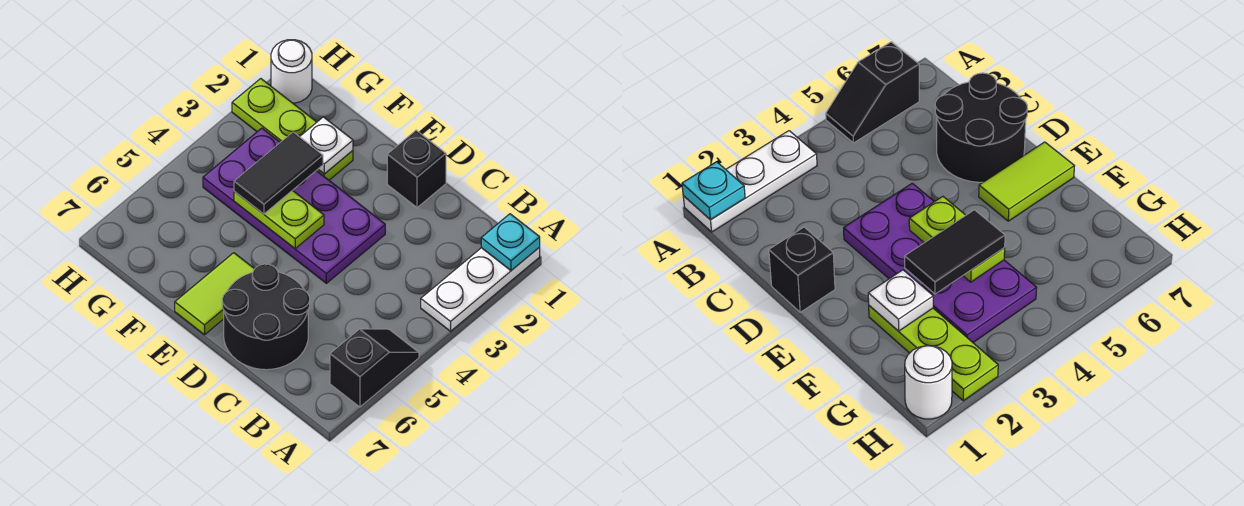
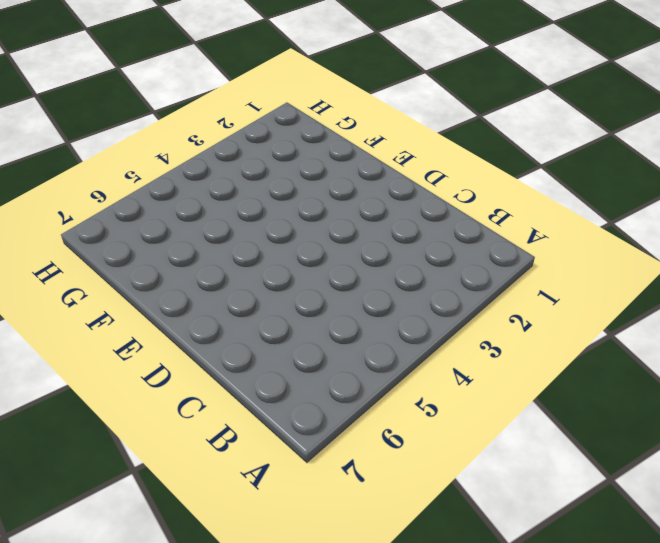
none -> white 1x3 plate [421,247,540,331]
none -> black 1x2 slope [330,329,419,407]
none -> black 2x2 round brick [222,264,310,370]

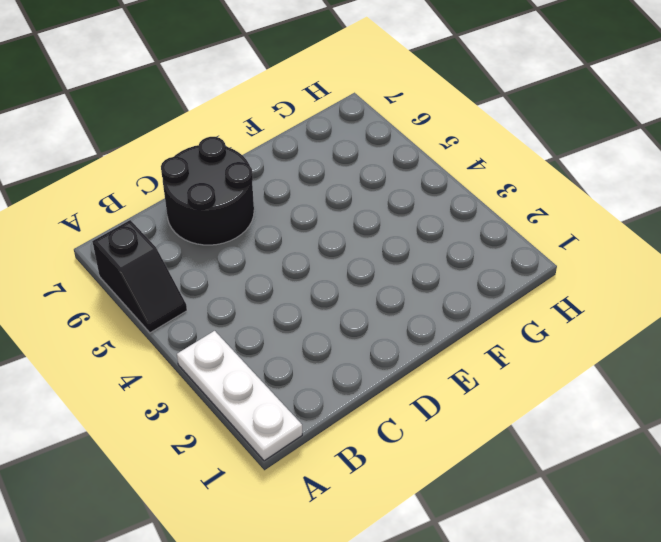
none -> black 1x1 brick [387,130,446,208]
none -> purple 2x4 plate [203,128,385,283]
none -> lime 1x2 tile [175,253,254,335]

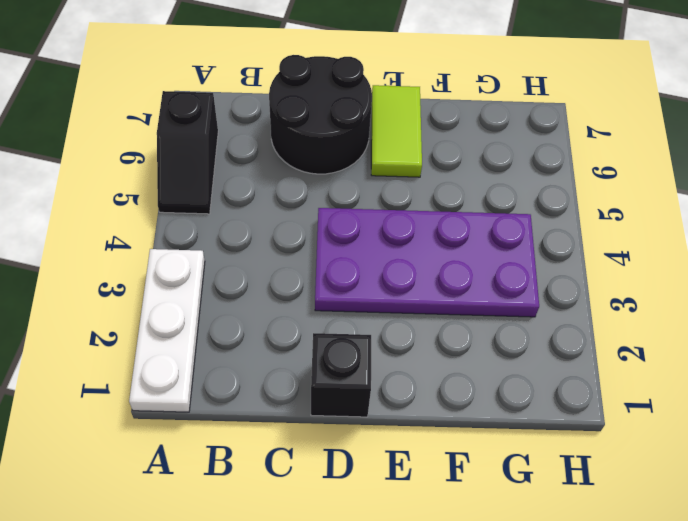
none -> lime 1x3 plate [232,79,353,180]
none -> white 1x1 round brick [271,40,312,103]
none -> cyan 1x1 plate [481,214,540,270]

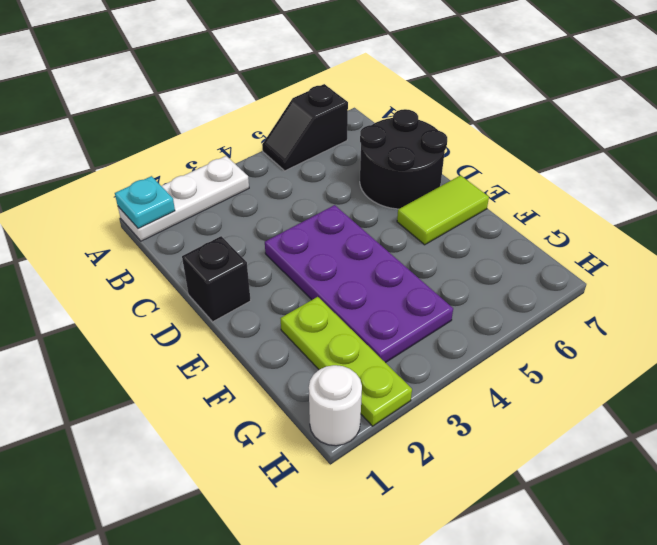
none -> lime 1x2 plate [234,190,324,249]
none -> white 1x1 plate [300,117,353,174]
none -> black 1x2 tile [234,132,323,214]

